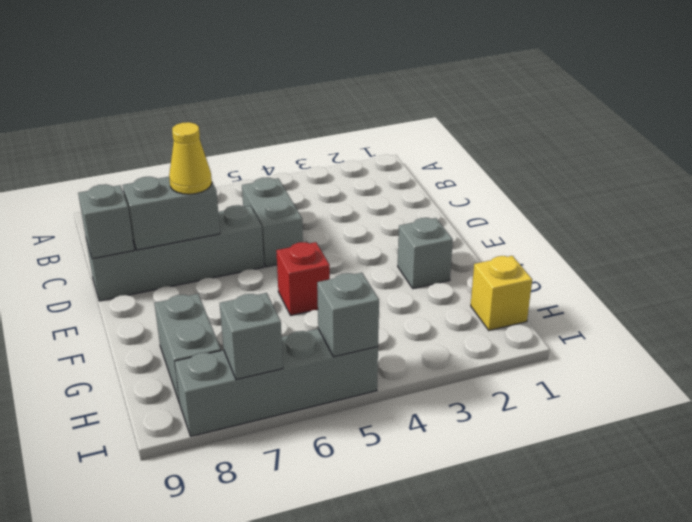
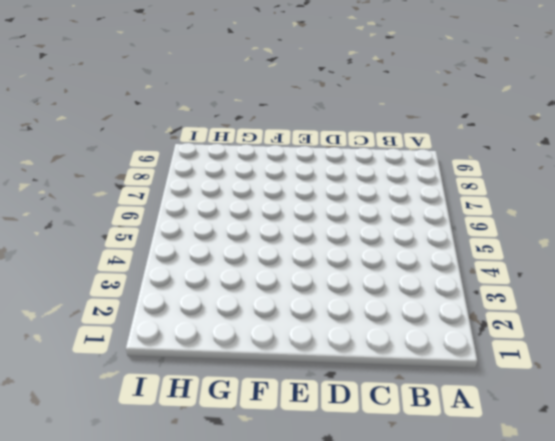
none -> grey 1x2 brick [242,177,303,267]
none -> grey 1x4 brick [86,205,264,301]
none -> grey 1x1 brick [398,218,453,289]

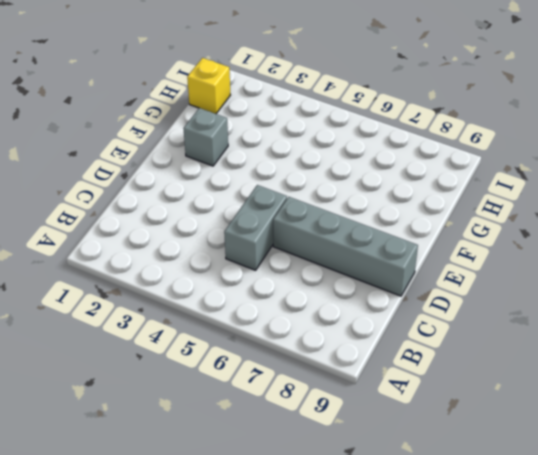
none -> red 1x1 brick [276,242,330,315]
none -> grey 1x2 brick [154,294,221,403]
none -> grey 1x4 brick [175,329,378,436]

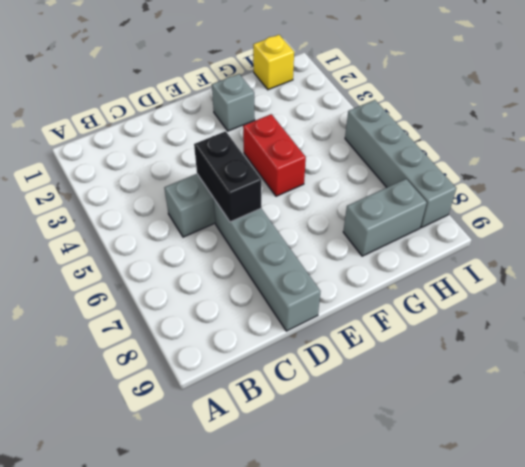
black 1x2 brick [194,131,261,222] -> none
red 1x2 brick [243,114,306,196] -> red 1x1 brick [276,242,330,315]
none -> grey 1x2 brick [123,177,220,250]
none -> grey 1x1 brick [78,184,134,259]
none -> grey 1x1 brick [317,273,379,357]

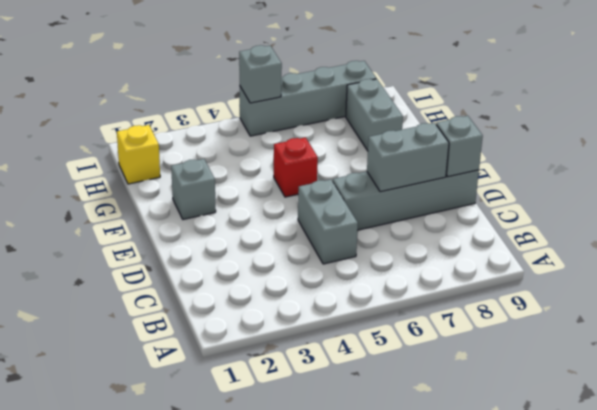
none -> grey 1x1 brick [220,293,283,380]
none -> yellow 1x1 cone [169,122,212,194]

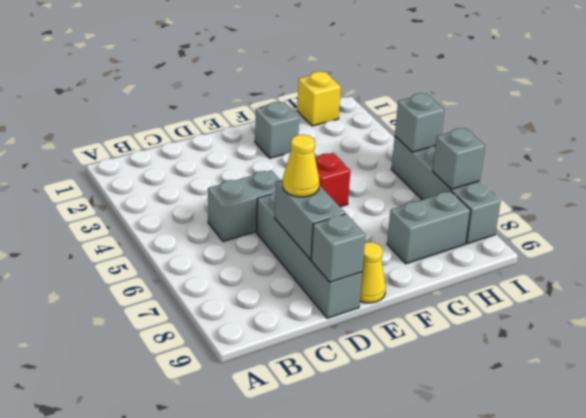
yellow 1x1 cone [360,242,386,303] -> none

